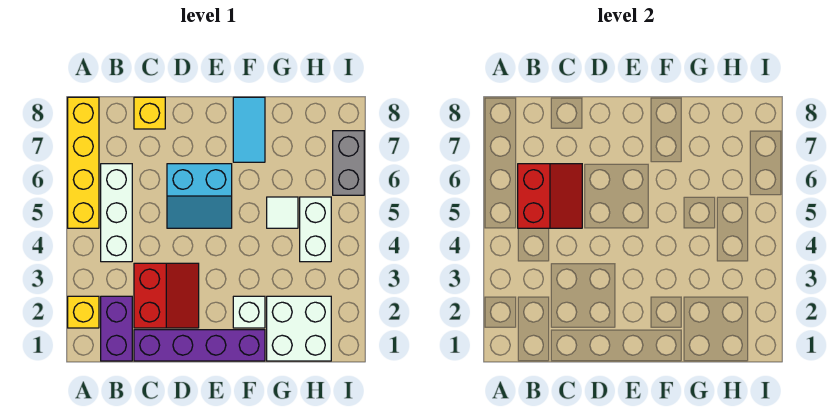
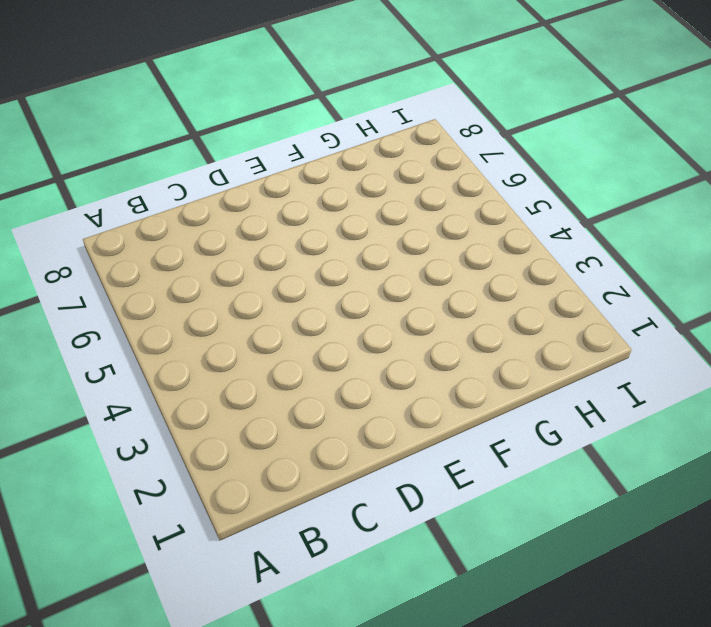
none -> yellow 1x1 brick [68,296,99,328]
none -> yellow 1x4 brick [68,97,99,228]
none -> purple 1x2 brick [101,296,132,361]

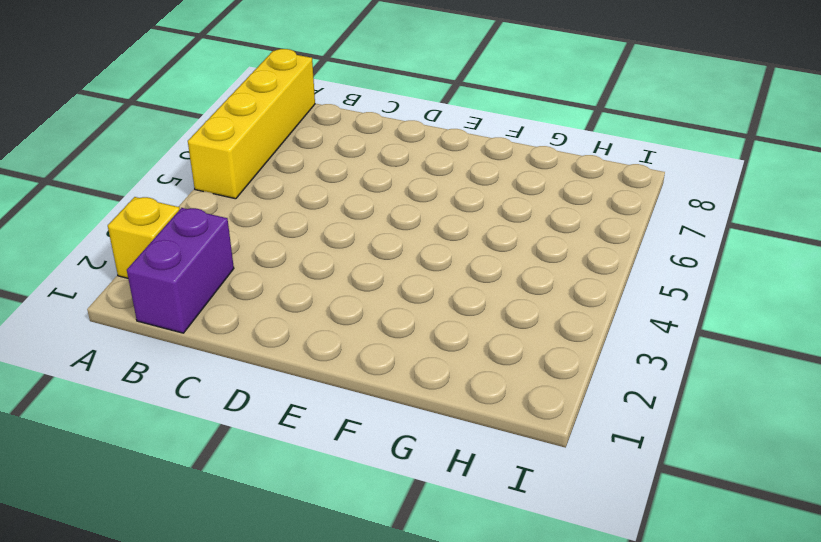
none -> white 1x3 brick [101,164,132,262]
none -> purple 1x4 brick [134,330,265,361]
none -> red 2x2 slope [134,263,199,328]

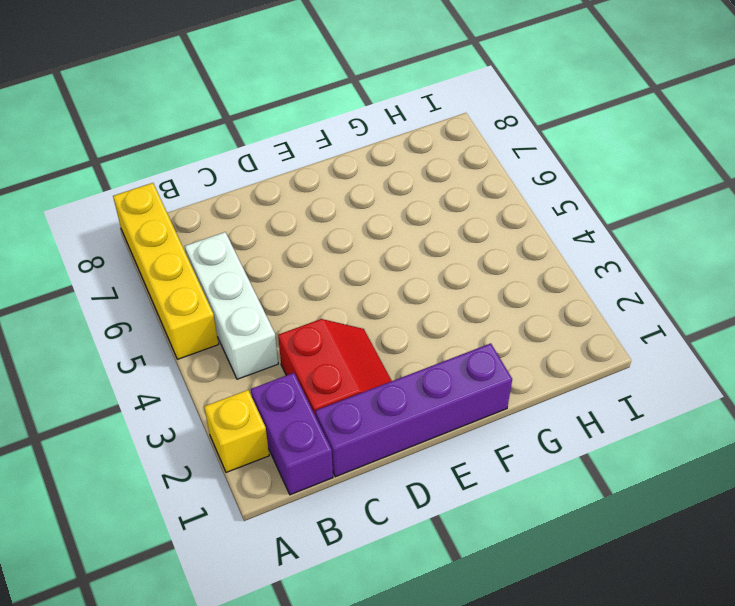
none -> yellow 1x1 brick [134,97,165,129]
none -> cyan 2x2 slope [167,164,232,228]
none -> white 1x1 brick [233,296,265,328]

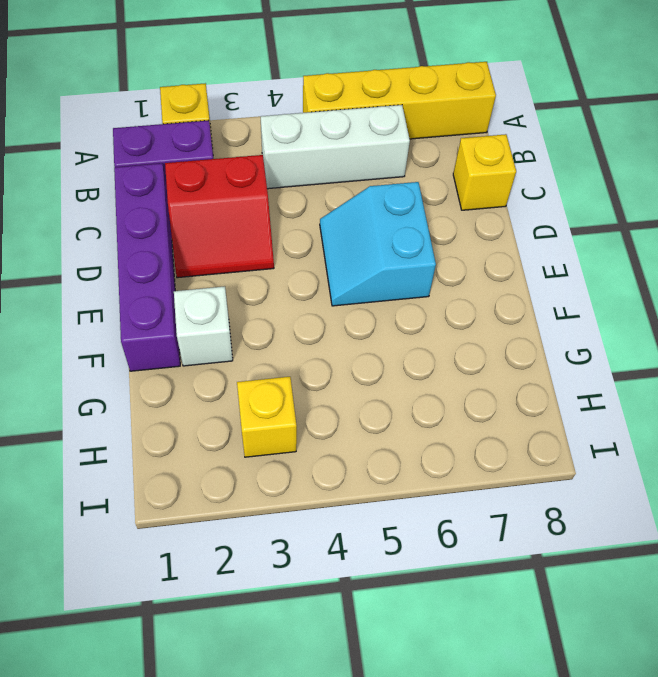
yellow 1x1 brick [237,377,297,457] -> none
none -> cyan 1x2 tile [233,97,265,162]
none -> white 2x2 brick [267,296,331,361]
none -> white 1x1 tile [267,197,298,228]

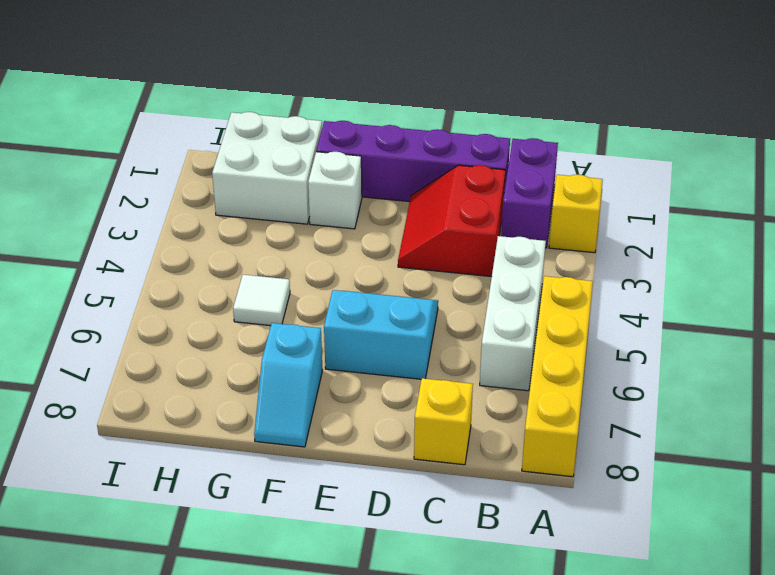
cyan 1x2 slope [254,323,323,447] -> cyan 1x2 tile [233,97,265,162]
none -> white 1x2 brick [300,197,331,262]
none -> grey 1x2 brick [333,131,364,195]
none -> red 2x2 slope [518,164,582,228]

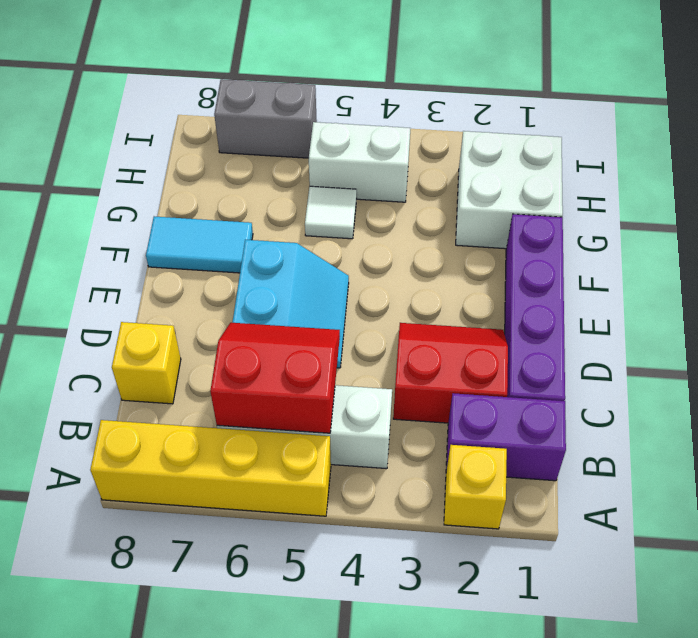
none -> white 1x1 brick [233,296,265,328]

